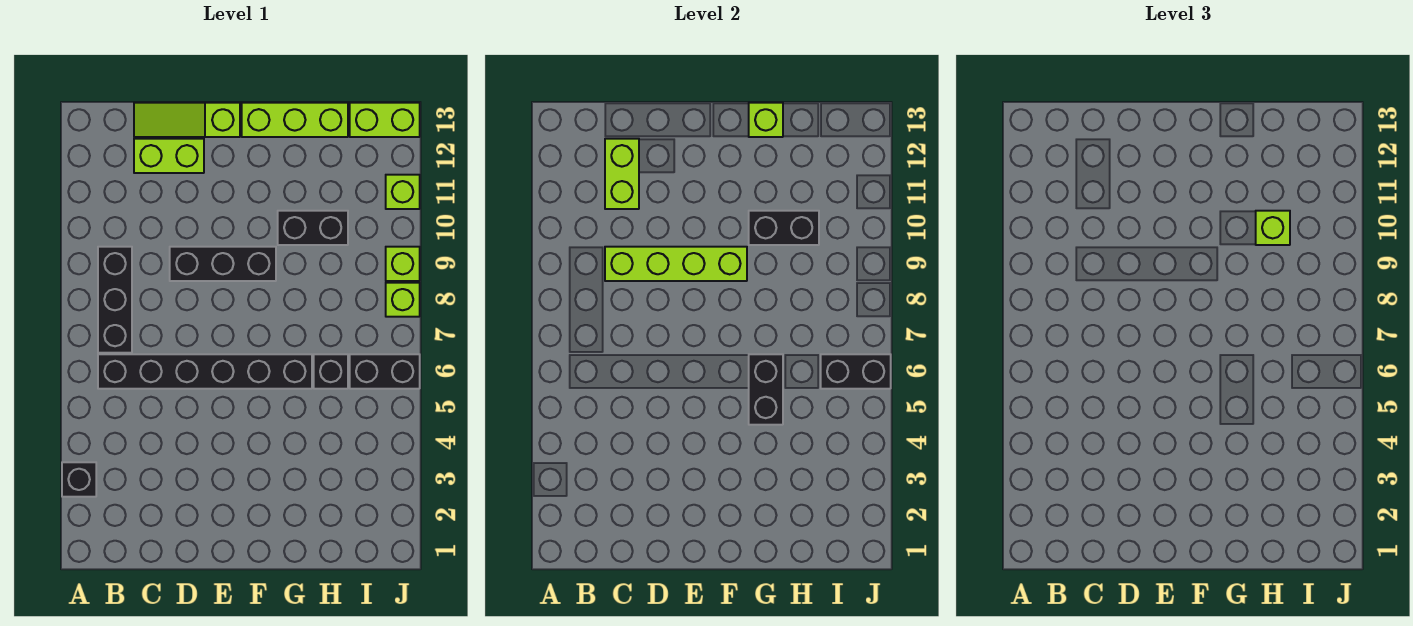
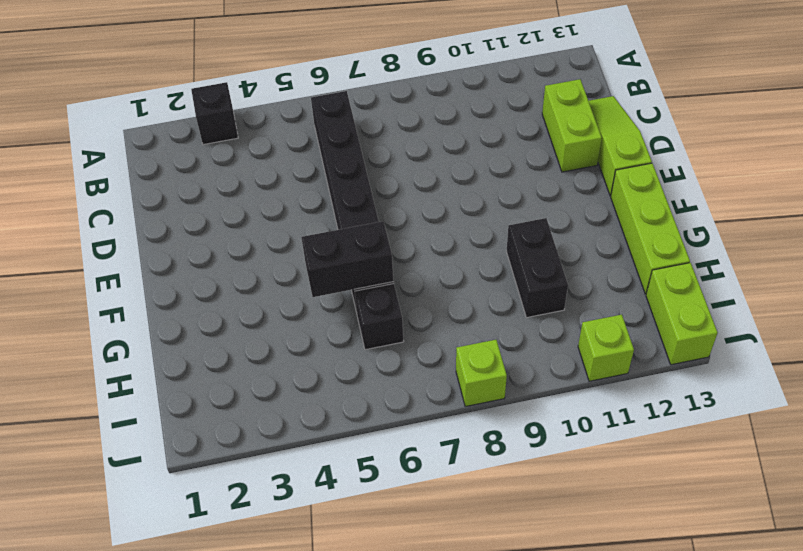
none -> black 1x3 brick [98,247,132,353]
none -> black 1x3 brick [170,247,276,281]
none -> black 1x2 brick [350,354,420,389]

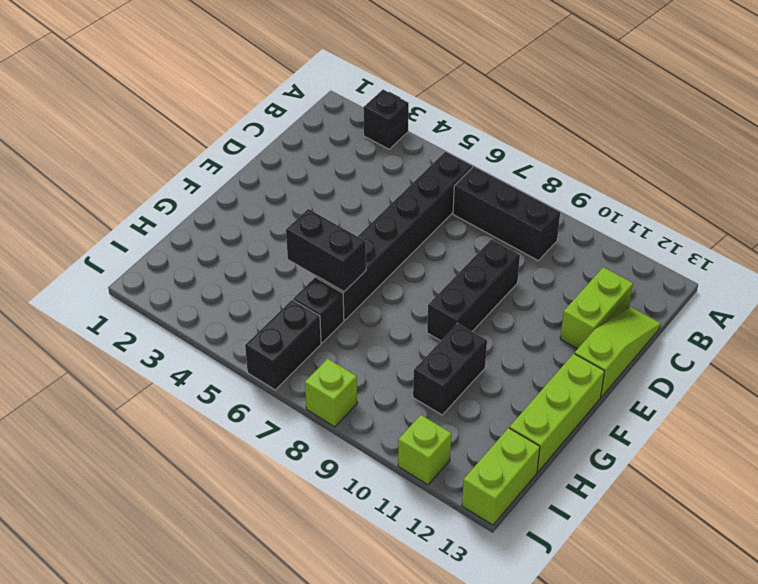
none -> lime 1x1 brick [386,247,420,281]
none -> lime 1x4 brick [605,247,747,281]
none -> lime 1x2 brick [605,139,639,209]

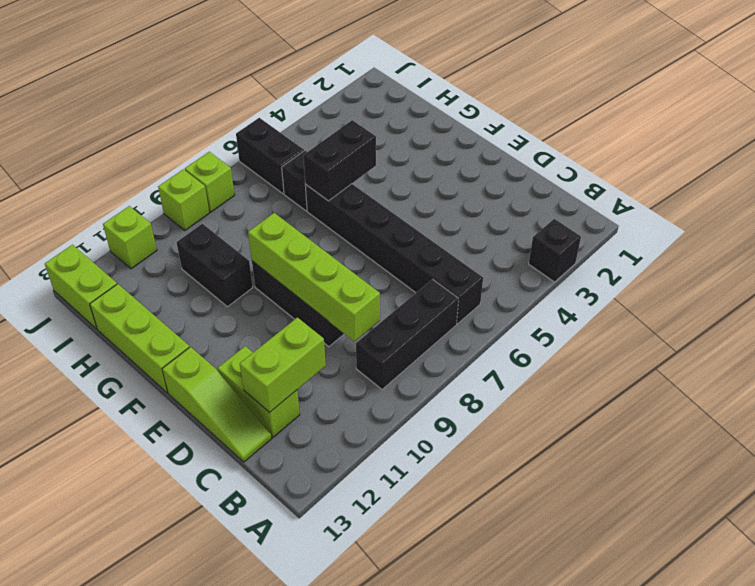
none -> black 1x2 brick [749,211,819,245]
none -> lime 1x1 brick [749,103,783,137]
none -> black 1x2 brick [821,354,891,389]

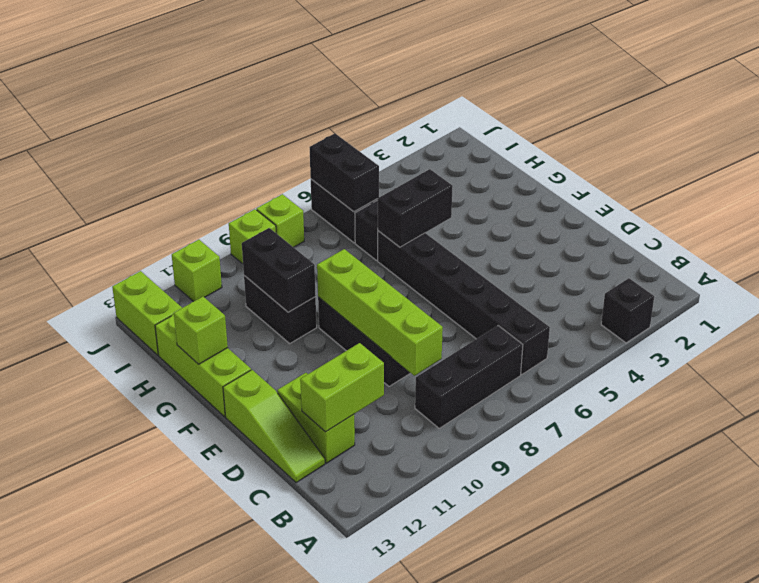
none -> lime 1x1 brick [1256,211,1290,245]

